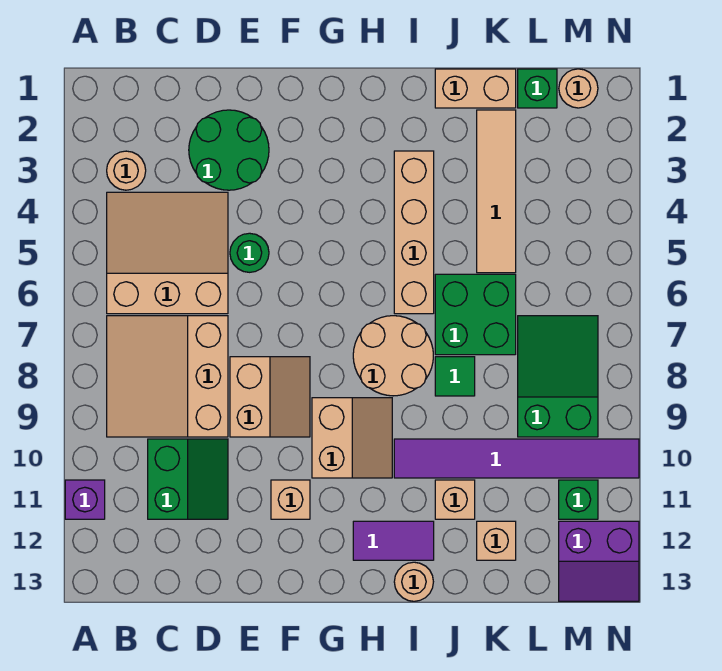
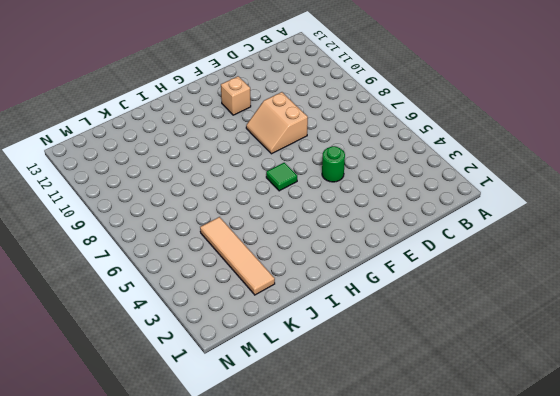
green 1x1 tile [266,163,297,191] -> green 1x1 tile moved to [435,357,475,396]
none -> purple 1x1 brick [65,480,105,519]
none -> tan 1x1 round brick [107,151,146,190]
none -> tan 3x3 slope [107,192,228,314]

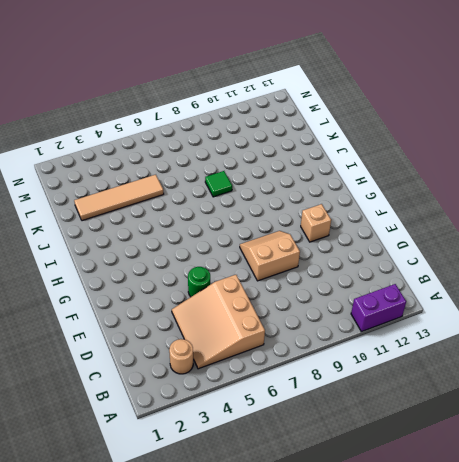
purple 1x2 brick [351,284,406,332] -> purple 1x1 brick [65,480,105,519]
none -> tan 3x3 slope [107,316,228,437]
none -> green 2x2 slope [148,439,228,519]
none -> green 2x2 round brick [189,110,269,190]

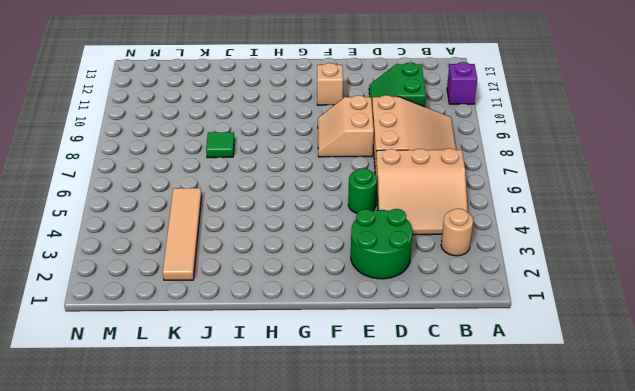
none -> tan 2x2 slope [312,398,392,478]
none -> tan 2x2 round brick [353,316,433,396]
none -> purple 1x2 tile [353,521,434,560]

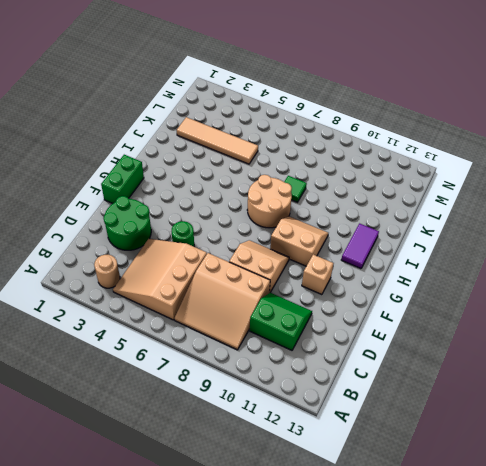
green 1x2 brick [101,155,144,203] -> none
none -> purple 1x1 brick [65,480,105,519]
none -> tan 1x4 brick [394,151,434,314]
none -> purple 1x6 tile [394,439,639,478]

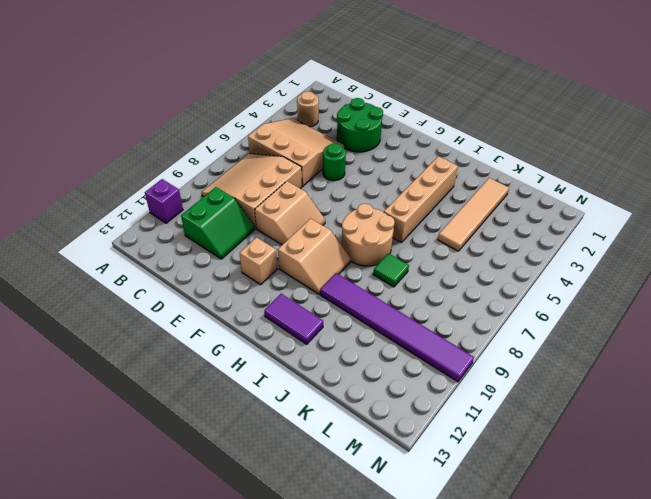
none -> tan 1x1 round brick [394,562,433,601]
none -> tan 1x2 brick [435,69,516,108]
none -> green 2x2 brick [435,274,516,355]

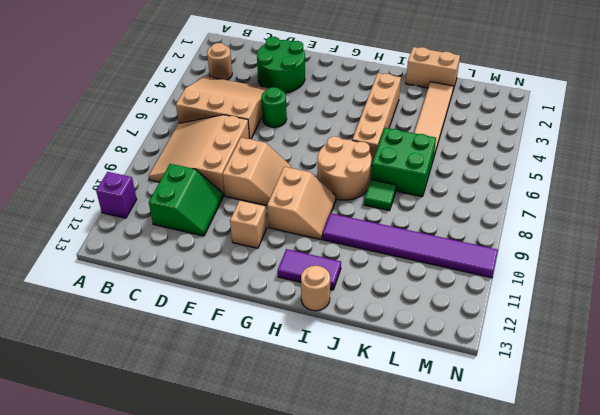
none -> tan 1x1 brick [435,480,475,519]
none -> tan 1x1 brick [477,521,516,560]
none -> green 1x1 brick [518,69,557,108]

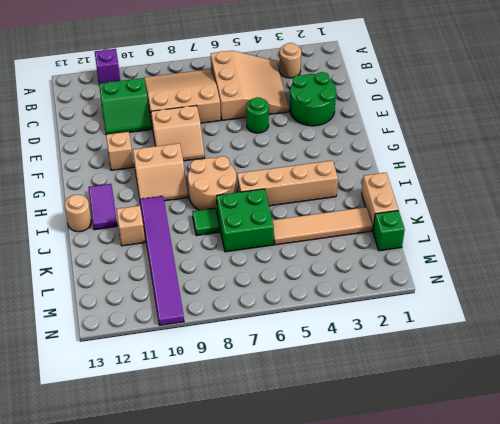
none -> tan 1x1 brick [477,521,516,560]
none -> green 2x3 slope [518,316,598,437]
none -> tan 1x1 round brick [559,69,598,108]

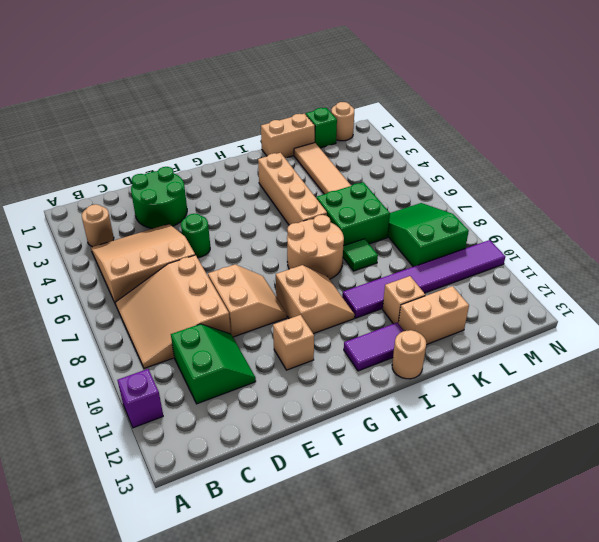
tan 1x2 brick [399,286,469,345] -> tan 1x1 brick [477,521,516,560]
none -> green 1x1 brick [559,480,598,519]
none -> purple 2x2 slope [559,521,639,601]

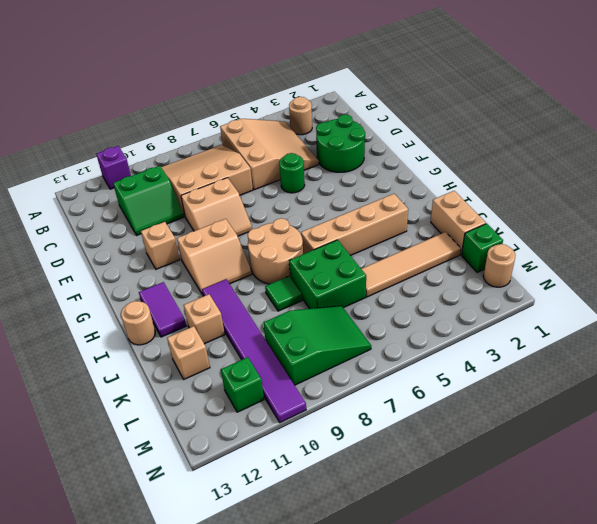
none -> purple 2x2 slope [559,521,639,601]

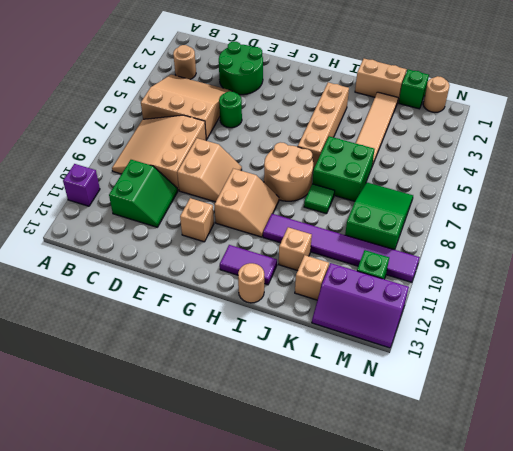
purple 2x3 slope [312,263,409,348] -> purple 2x2 slope [559,521,639,601]

